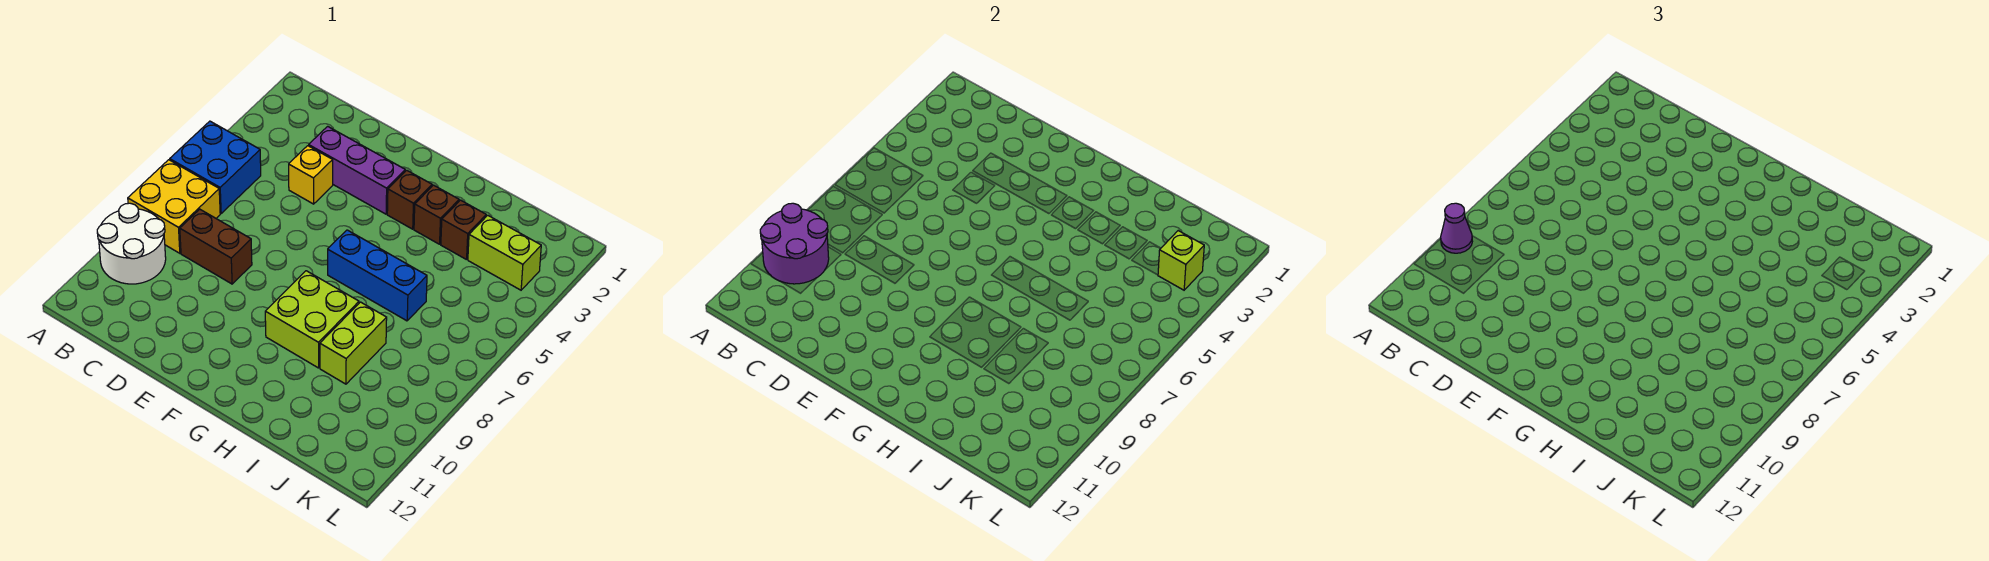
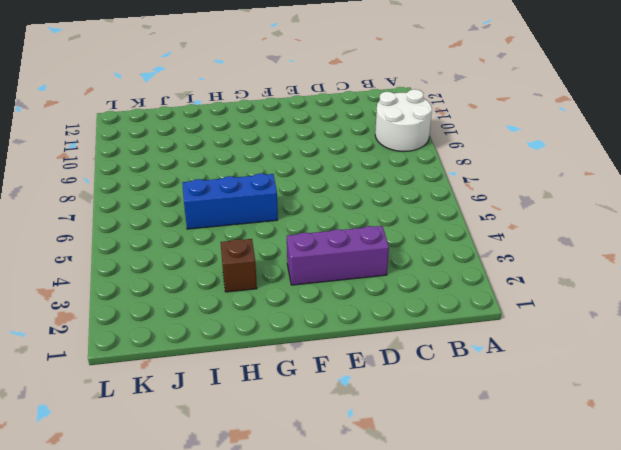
none -> blue 2x2 brick [170,121,261,213]
none -> yellow 2x2 brick [128,160,220,253]
none -> brown 1x2 brick [180,209,252,284]

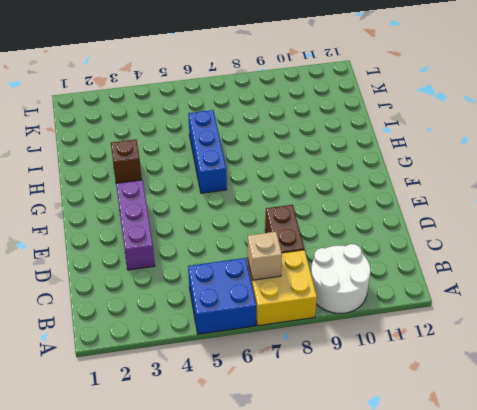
tan 1x1 brick [247,232,282,280] -> none
none -> yellow 1x1 brick [289,146,333,204]
none -> brown 1x1 brick [387,170,432,229]
none -> lime 2x2 brick [265,271,359,368]

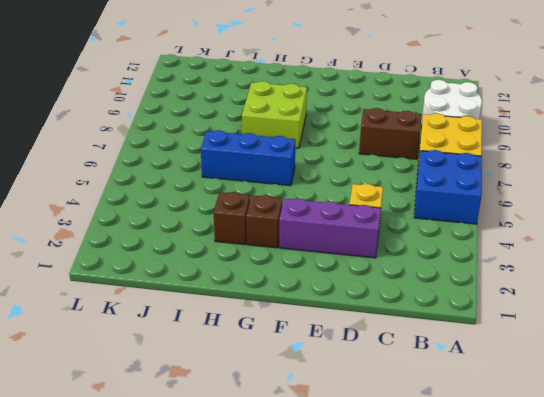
none -> brown 1x1 brick [441,200,486,260]
none -> lime 1x2 brick [320,302,387,384]
none -> lime 1x2 brick [468,215,541,290]

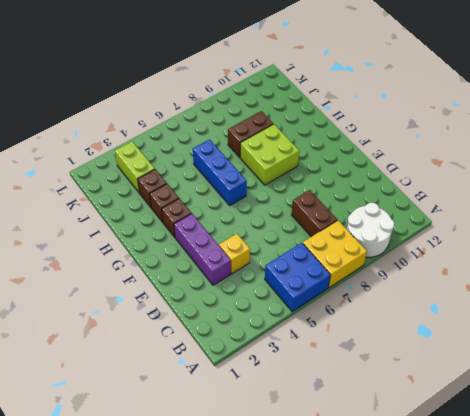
brown 1x2 brick [228,111,273,157] -> lime 1x2 brick [320,302,387,384]
none -> purple 2x2 round brick [760,203,829,284]
none -> lime 1x1 brick [1158,231,1204,290]
none -> purple 1x1 cone [1441,203,1472,253]

